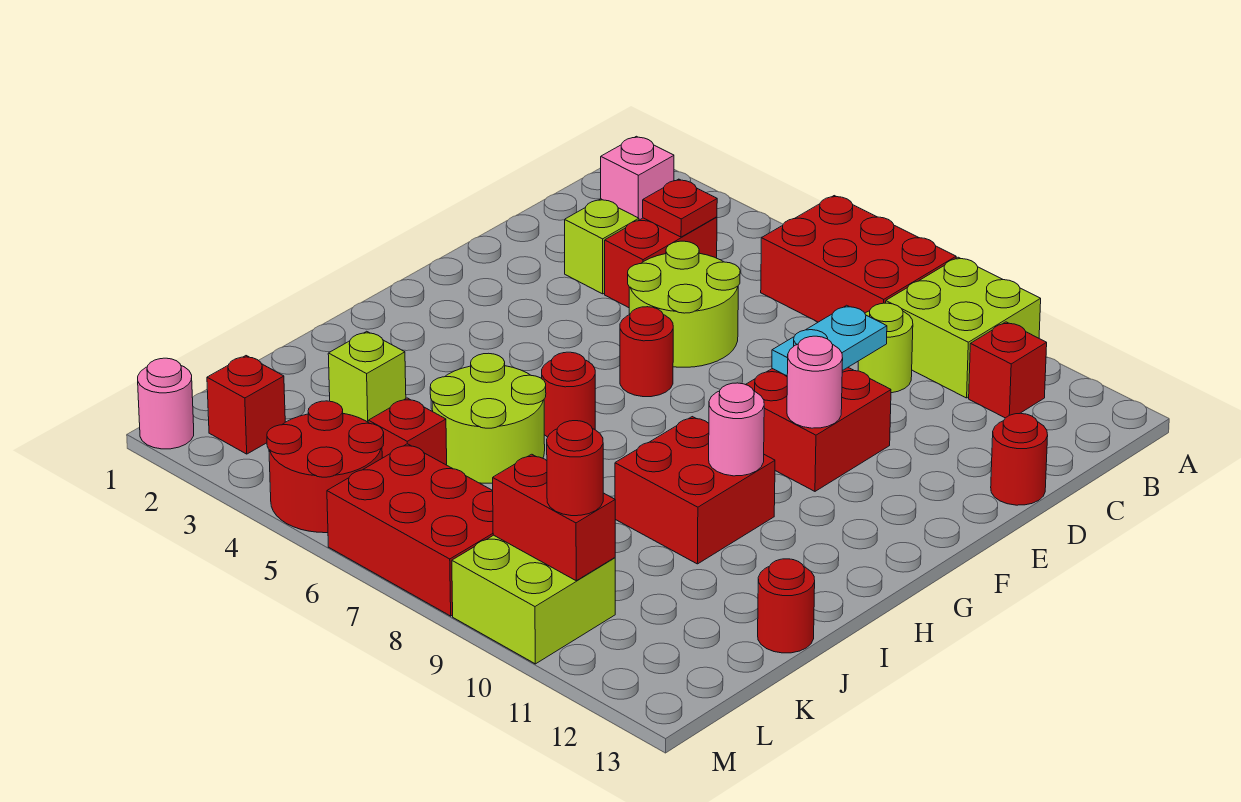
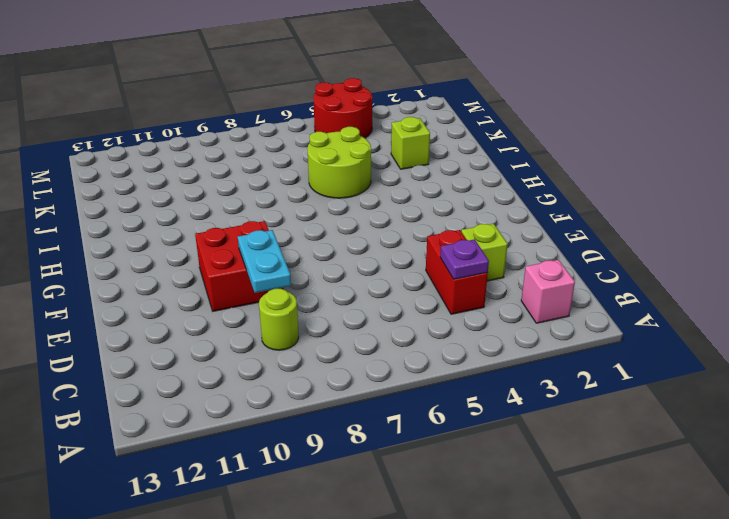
purple 1x1 plate [440,239,489,279] -> red 1x1 plate [643,179,717,237]
none -> red 2x3 brick [761,196,956,322]
none -> lime 2x2 brick [886,257,1041,398]
none -> red 1x1 brick [969,322,1047,418]

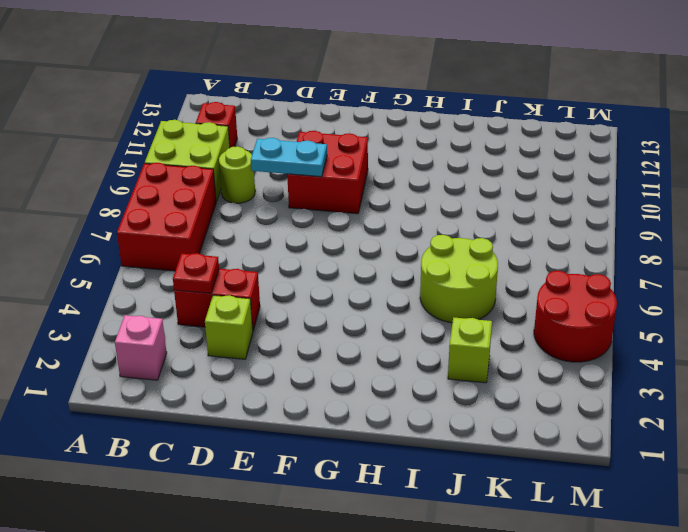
none -> lime 2x2 round brick [628,241,740,367]
none -> red 1x1 round brick [991,413,1048,505]
none -> red 1x1 round brick [620,307,673,397]

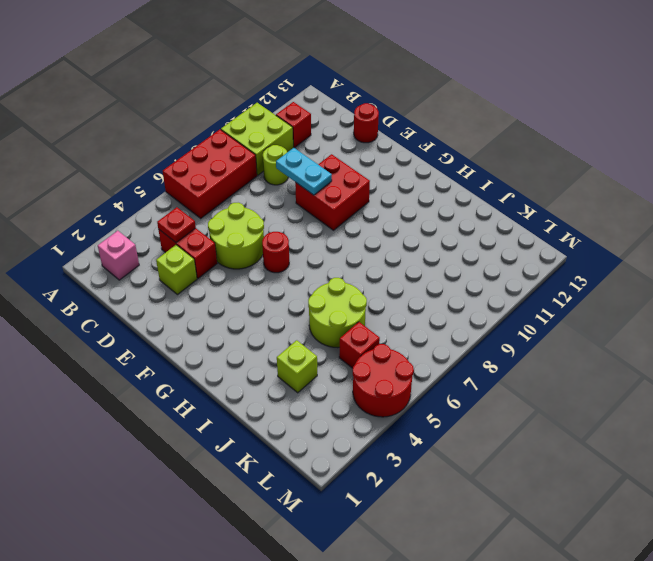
none -> red 1x1 round brick [542,352,595,437]
none -> red 2x2 brick [615,417,775,564]
none -> red 1x1 round brick [758,559,815,653]

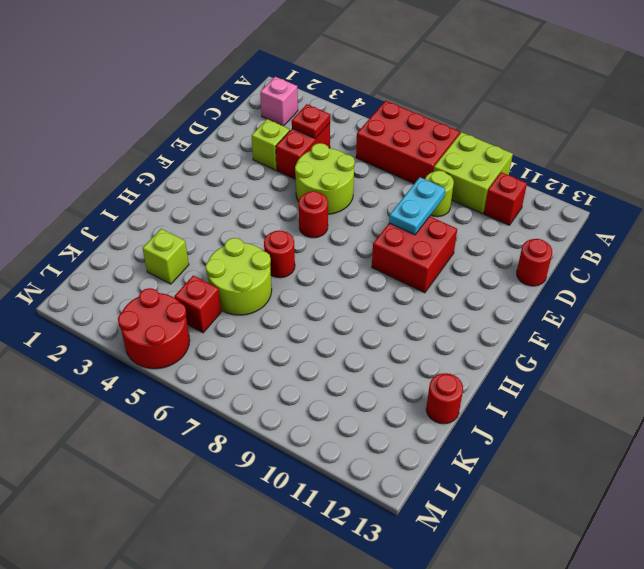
none -> red 2x2 brick [615,417,775,564]
none -> red 1x1 brick [207,356,285,454]
none -> red 2x3 brick [327,444,493,616]

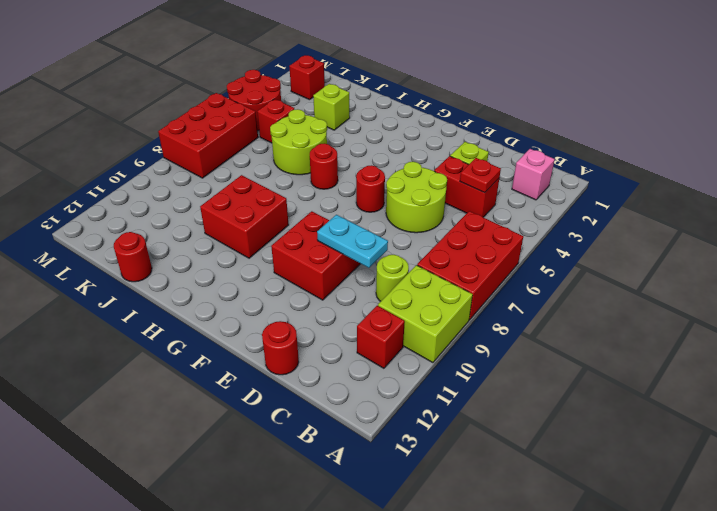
none -> lime 2x2 brick [452,535,615,664]
none -> pink 1x1 round brick [138,358,194,449]
none -> pink 1x1 round brick [787,336,843,428]

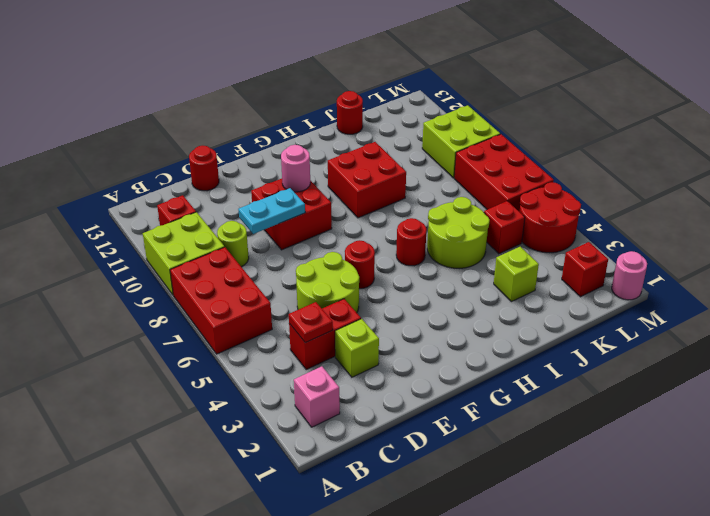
none -> pink 1x1 round brick [709,383,764,476]
none -> red 1x2 brick [493,454,615,581]
none -> red 1x1 round brick [547,421,603,516]

